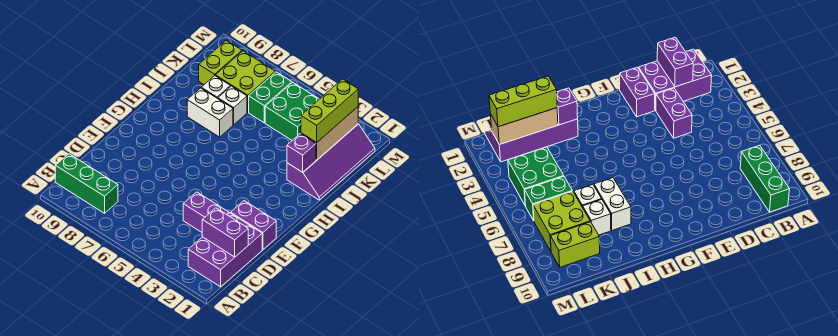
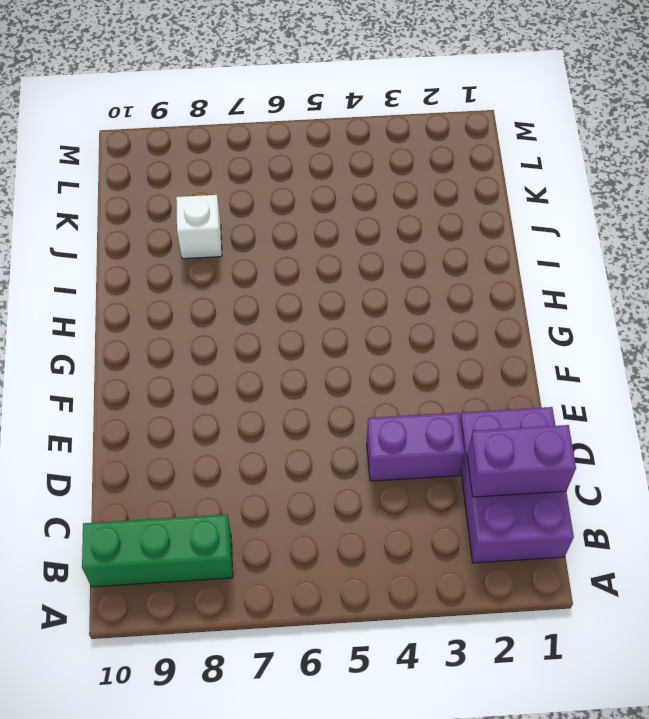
none -> purple 1x2 brick [231,201,276,250]
none -> purple 2x4 slope [287,124,375,200]
none -> white 1x2 brick [187,88,233,137]

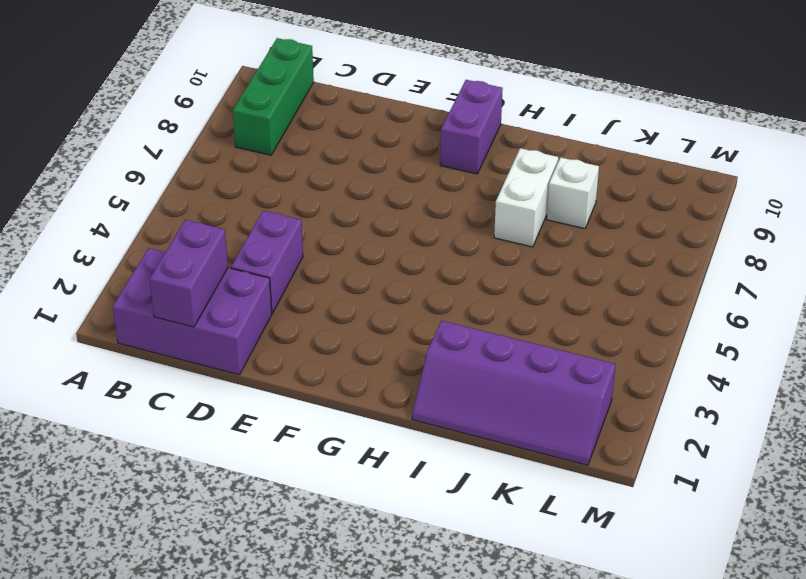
purple 1x2 brick [440,80,503,174] -> purple 1x2 brick moved to [231,201,276,250]
none -> white 1x1 brick [218,86,247,125]
none -> green 2x2 brick [265,82,319,140]
none -> green 1x2 brick [249,72,292,123]

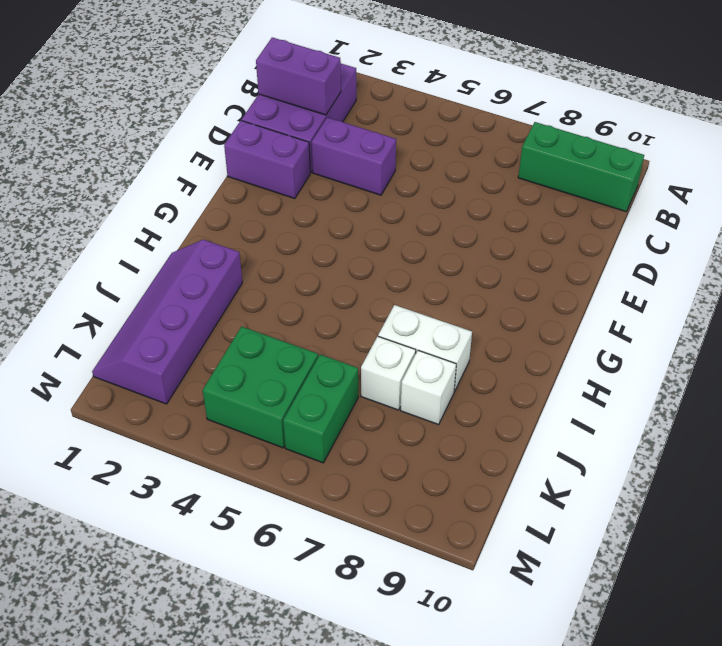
none -> lime 2x2 brick [215,51,275,112]
none -> lime 1x2 brick [199,40,242,85]
none -> purple 1x1 brick [287,134,316,172]

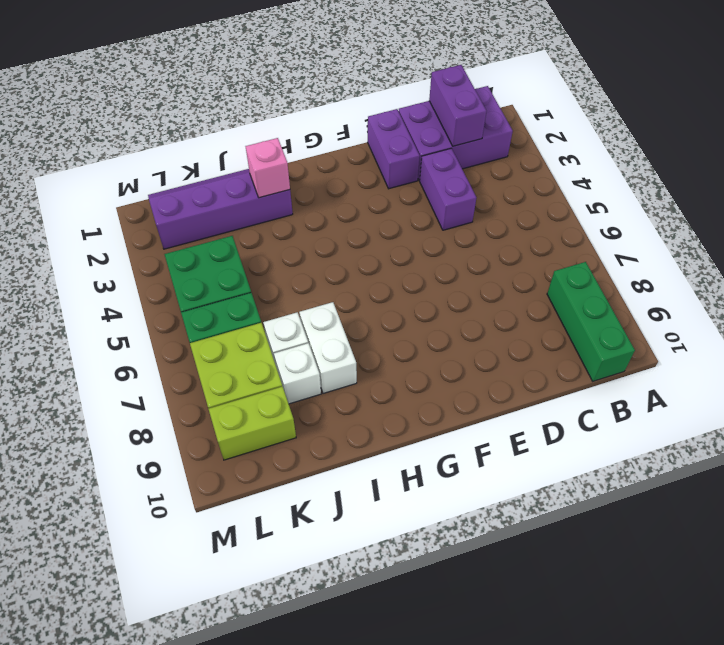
pink 1x1 brick [245,138,290,198] -> purple 1x1 brick [287,134,316,172]
none -> tan 1x3 brick [301,107,358,160]
none -> lime 1x3 brick [301,79,358,143]

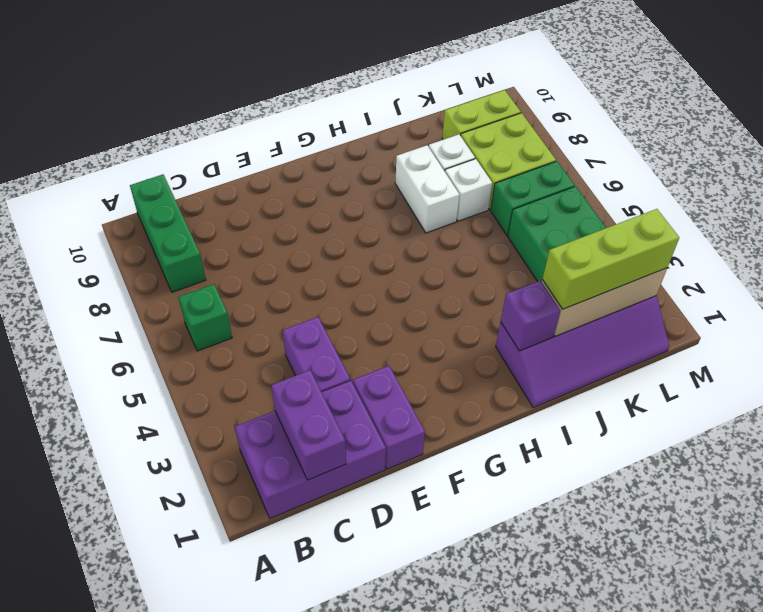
green 1x1 brick [178,284,232,351] -> none

